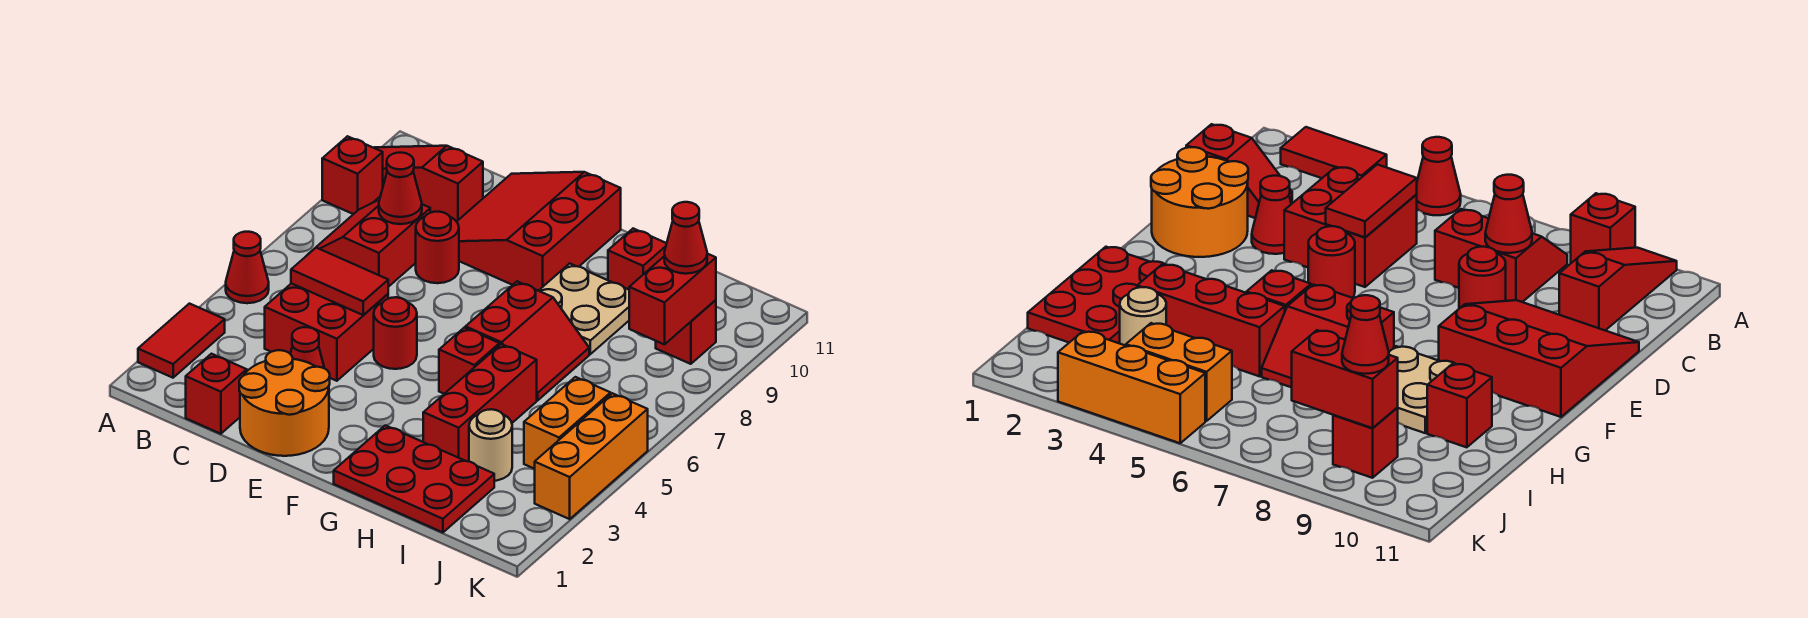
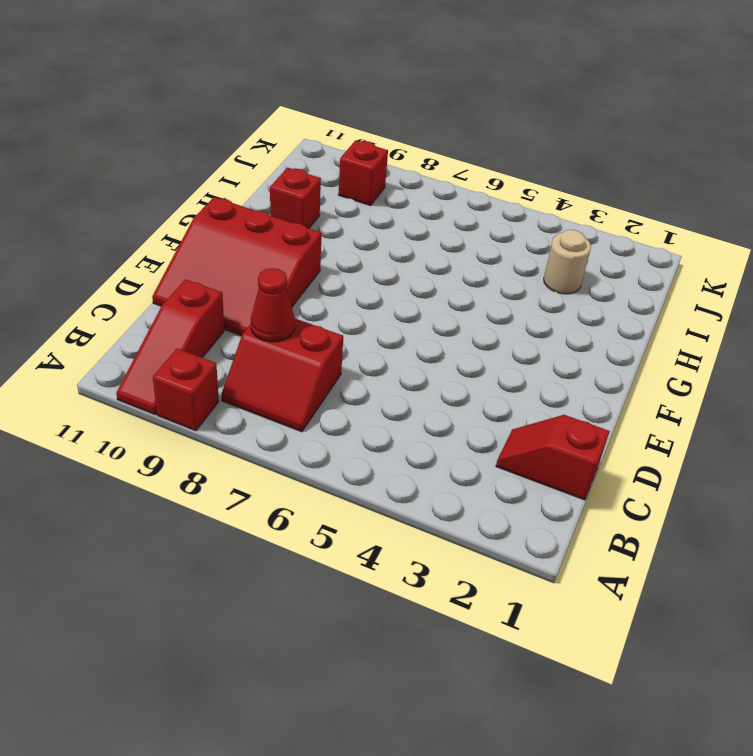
none -> red 1x2 tile [138,304,225,378]
none -> red 1x1 cone [226,232,269,303]
none -> red 2x2 brick [265,283,388,381]

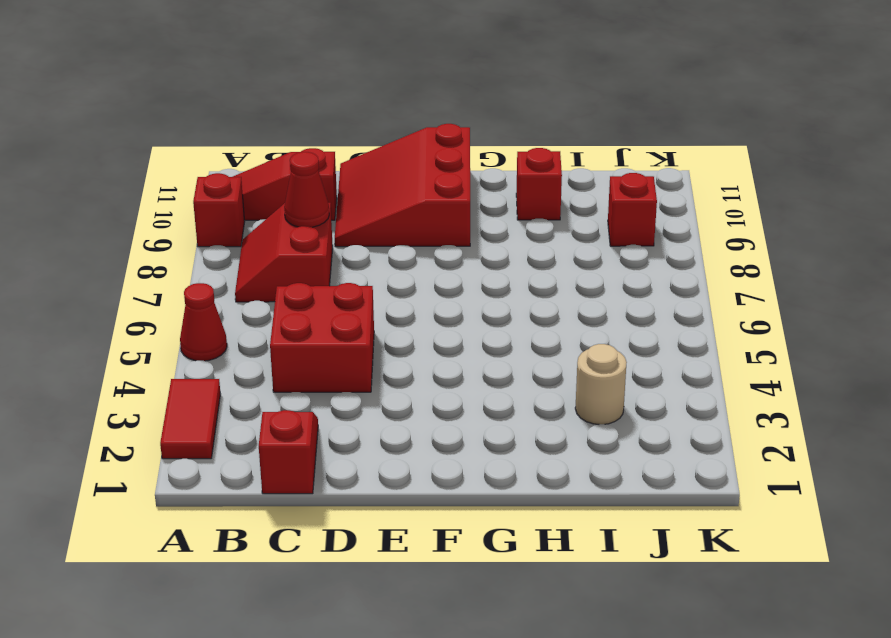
none -> orange 2x2 round brick [239,350,330,456]
none -> red 1x1 cone [290,327,324,368]
none -> red 1x1 round brick [416,212,459,283]

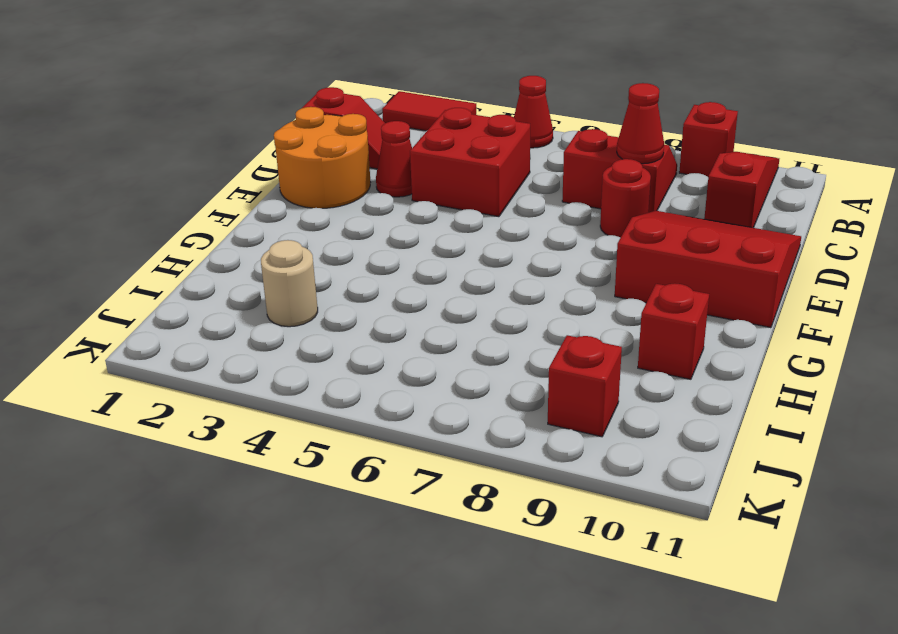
none -> red 1x1 round brick [374,297,417,369]
none -> red 2x3 plate [334,425,494,532]
none -> red 1x1 brick [439,328,499,394]

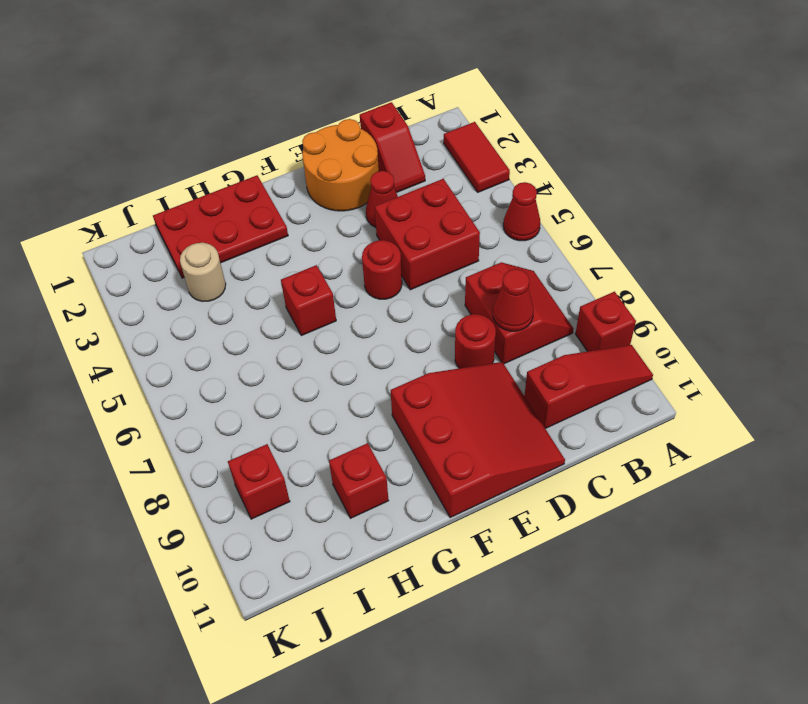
none -> red 2x2 slope [465,281,589,400]
none -> tan 2x2 plate [539,263,629,354]
none -> red 1x3 brick [423,344,537,461]

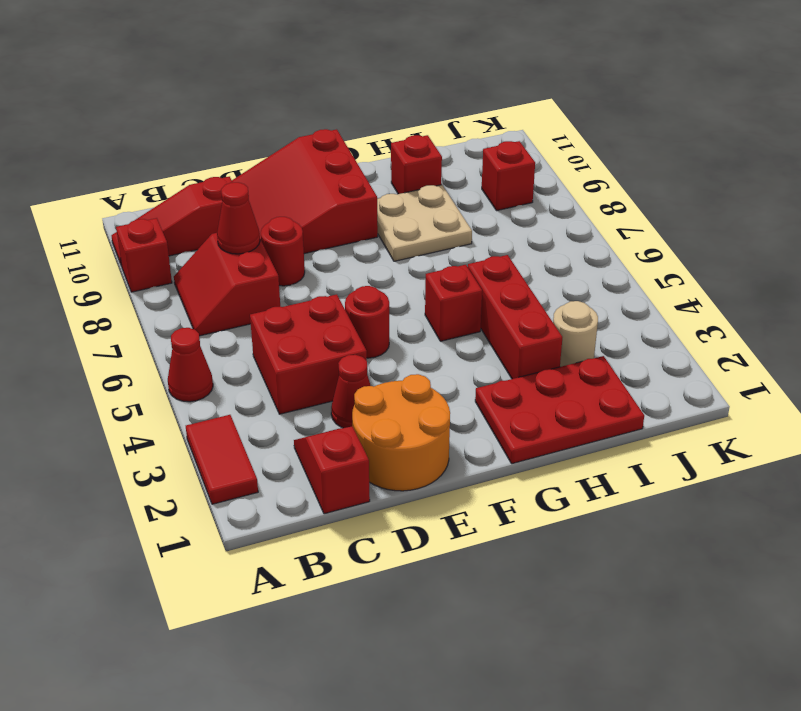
none -> red 2x2 slope [465,281,589,400]
none -> orange 1x2 brick [524,377,611,469]
none -> orange 1x3 brick [535,393,648,519]

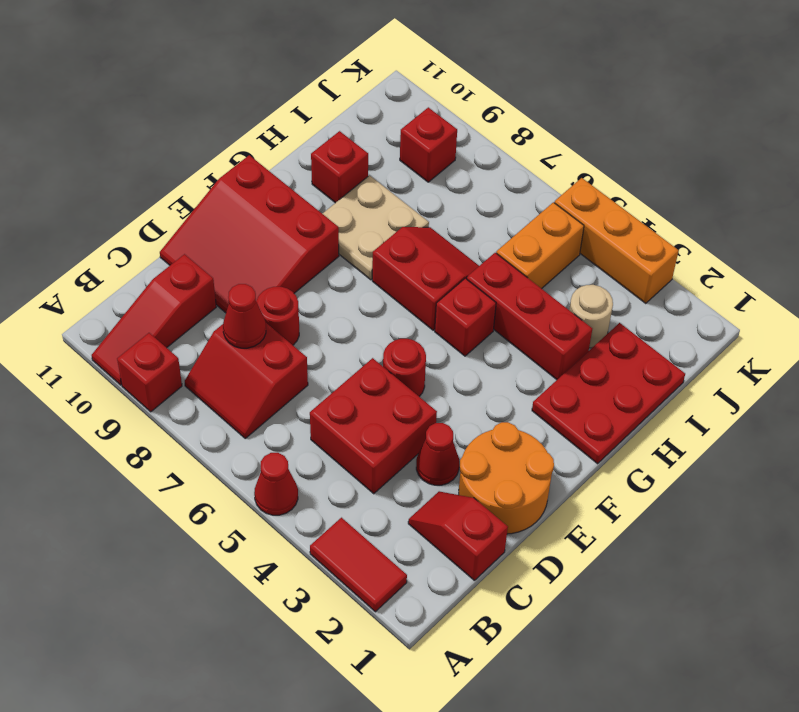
orange 1x2 brick [496,202,584,289] -> orange 1x2 brick turned to [524,377,611,469]
none -> red 1x2 tile [291,248,388,315]
none -> red 1x2 brick [629,254,716,345]
none -> red 1x1 cone [664,202,707,274]

